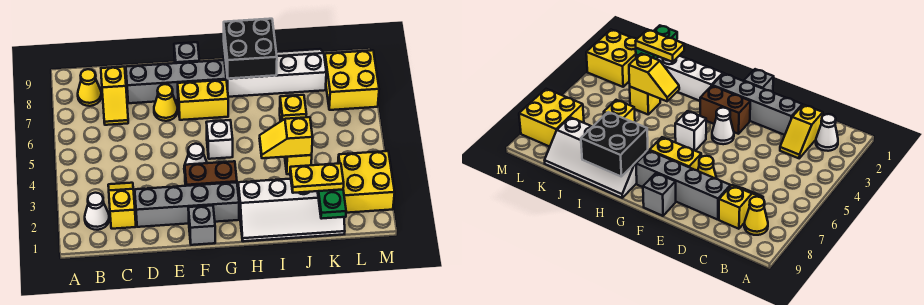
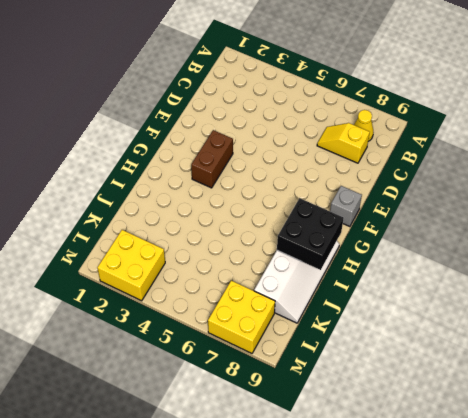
none -> white 1x1 cone [85,193,109,230]
none -> yellow 1x2 slope [108,183,136,229]
none -> grey 1x4 brick [135,182,239,227]

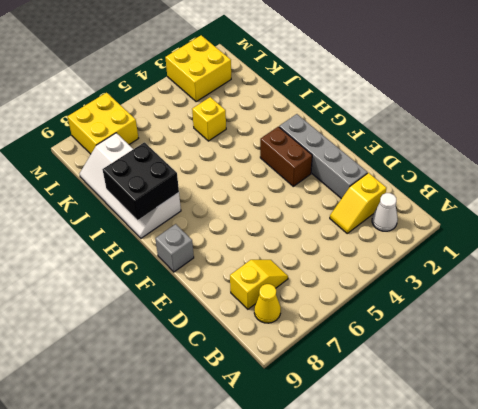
none -> grey 1x4 brick [126,60,226,103]
none -> yellow 1x1 cone [154,84,178,121]
none -> grey 1x1 brick [188,206,215,245]

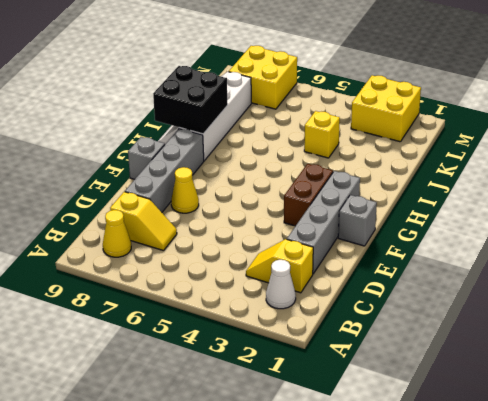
none -> white 1x1 cone [184,144,207,172]
none -> yellow 1x2 brick [178,80,228,120]
none -> white 1x1 brick [206,120,233,159]

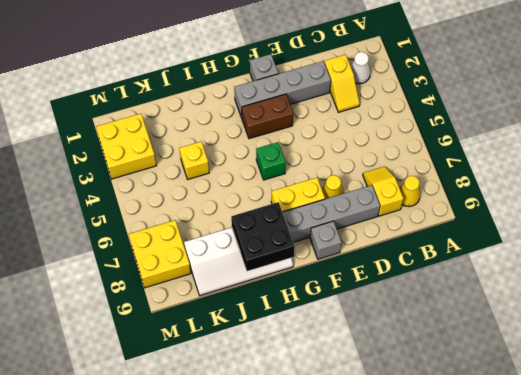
green 1x1 brick [256,142,286,180] -> white 1x1 brick [206,120,233,159]
none -> white 1x1 cone [184,144,207,172]
none -> white 2x4 slope [238,179,345,241]
none -> yellow 1x1 brick [280,95,306,122]

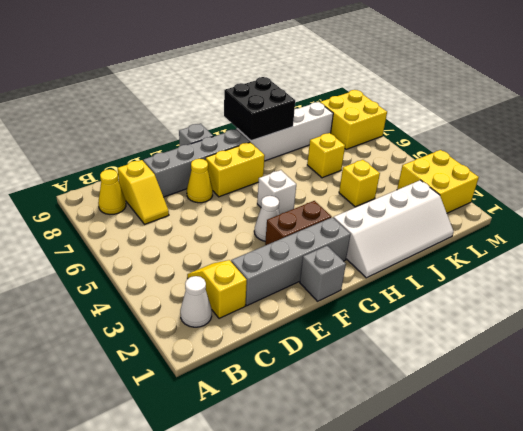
none -> yellow 1x2 slope [260,117,313,158]
none -> green 1x2 plate [318,190,346,219]
none -> yellow 1x2 plate [290,163,344,193]

